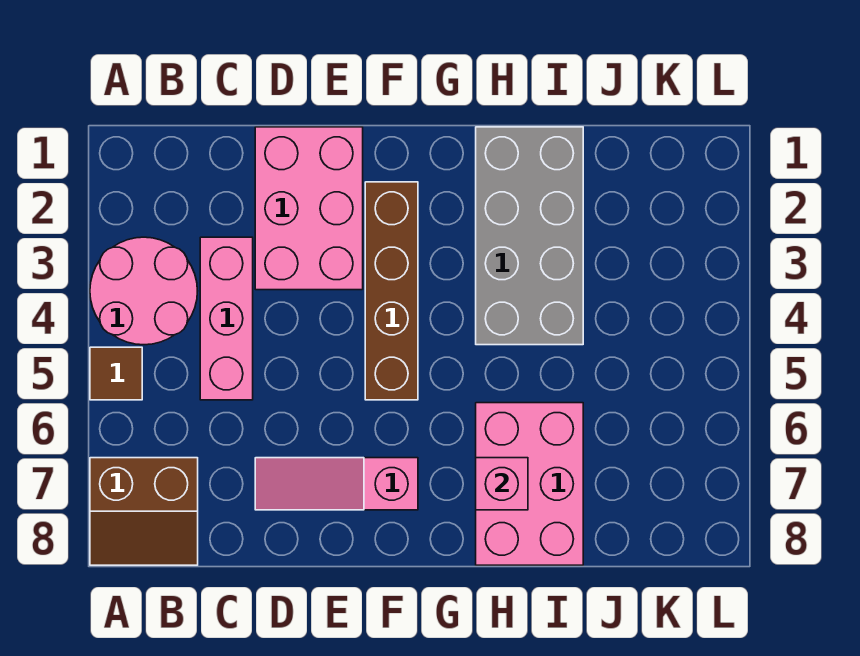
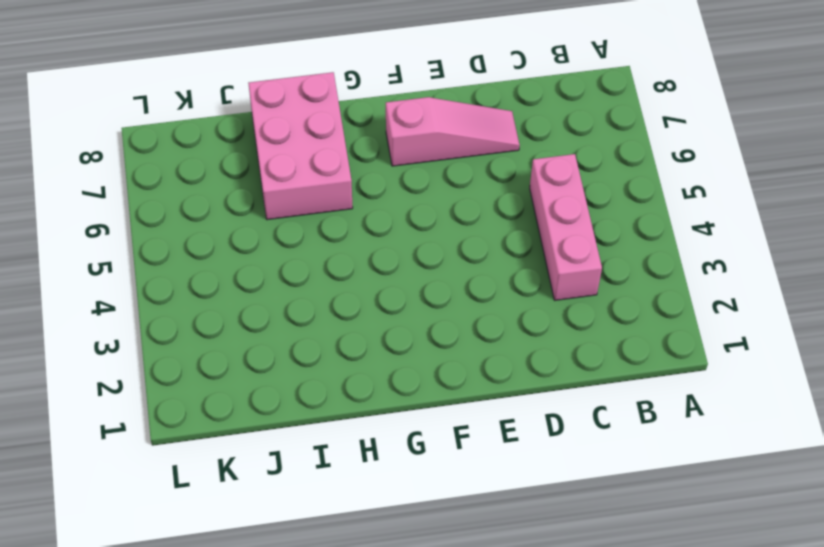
none -> pink 2x2 round brick [90,237,197,345]
none -> brown 1x1 tile [90,347,142,400]

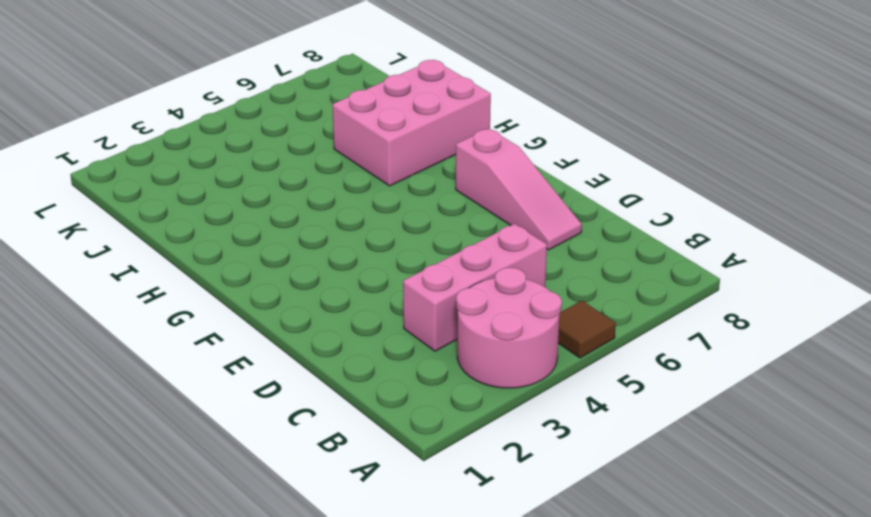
none -> brown 2x2 slope [90,458,198,565]
none -> pink 2x3 brick [255,127,363,290]

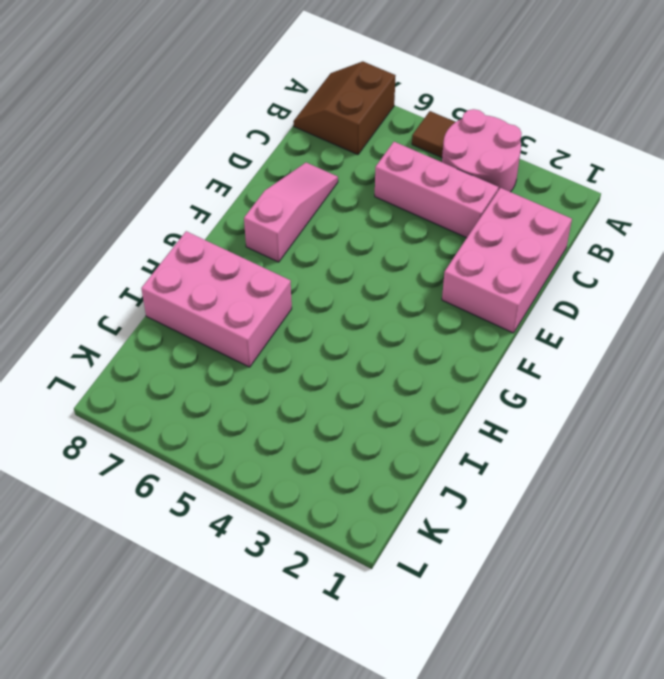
pink 2x3 brick [442,188,572,333] -> pink 2x3 brick turned to [255,127,363,290]
none -> brown 1x4 brick [365,182,418,400]
none -> grey 2x4 brick [476,127,583,345]

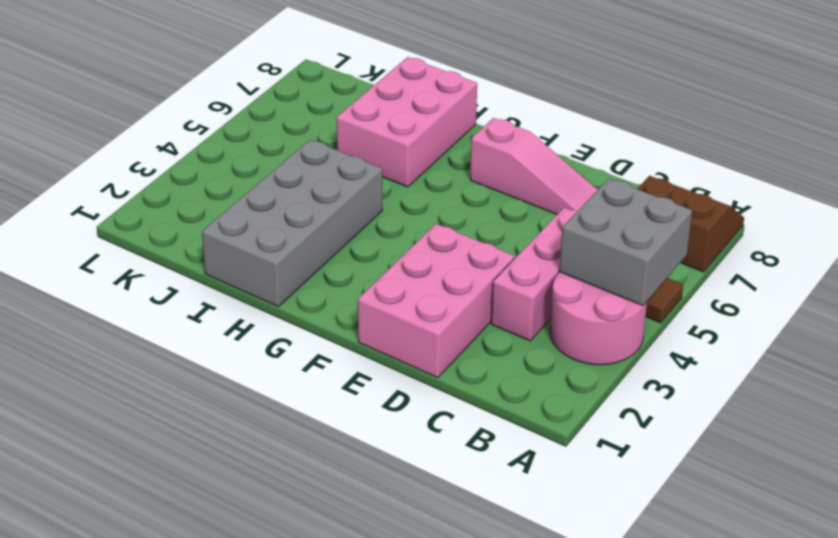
grey 2x2 brick [559,179,692,306] -> none
none -> brown 1x4 brick [365,182,418,400]
none -> pink 1x1 brick [476,458,528,510]

